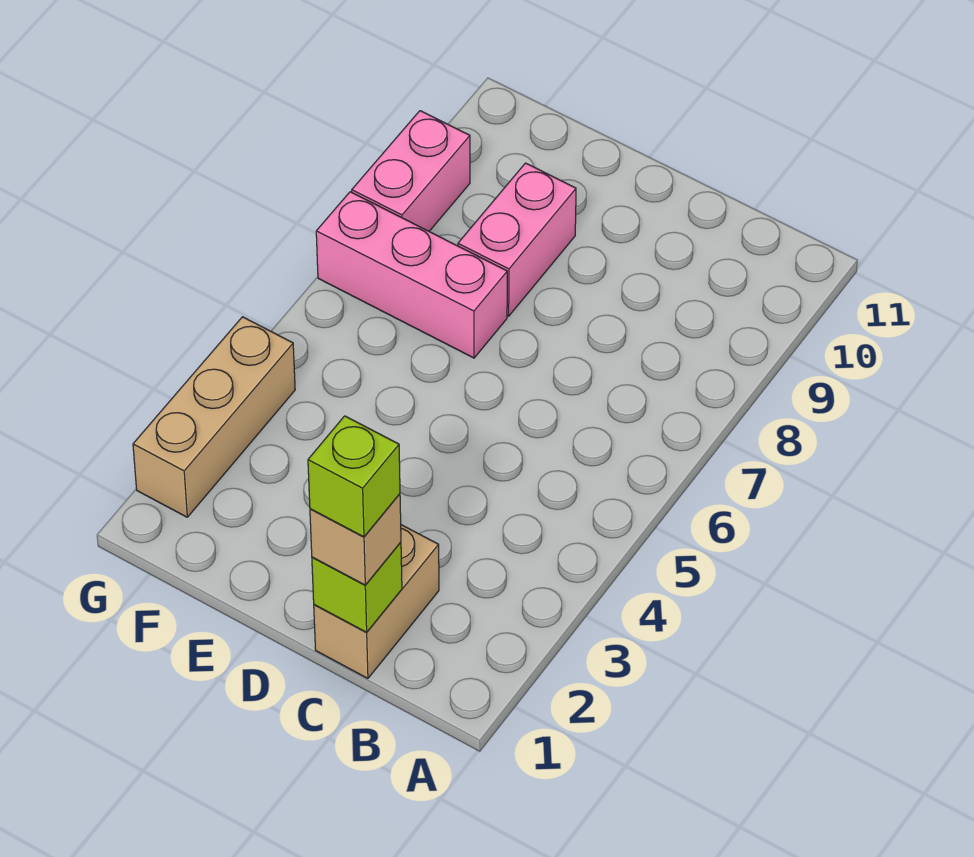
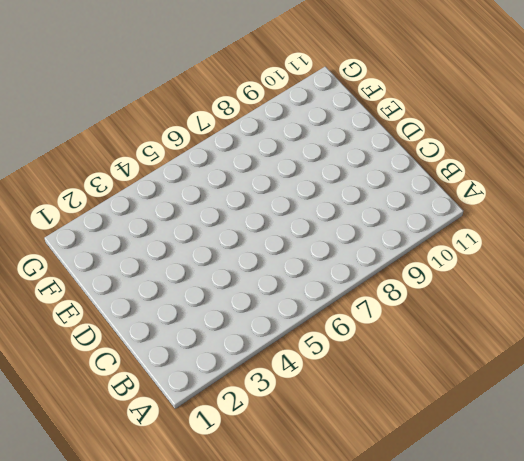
none -> tan 1x2 brick [314,525,439,678]
none -> pink 1x3 brick [316,192,507,358]

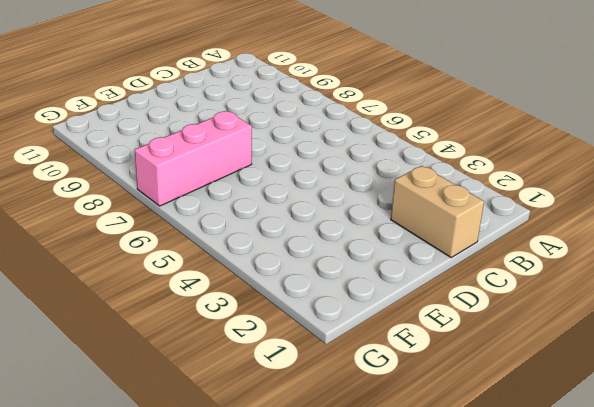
none -> pink 1x2 brick [458,163,576,316]
none -> tan 1x3 brick [133,317,295,517]

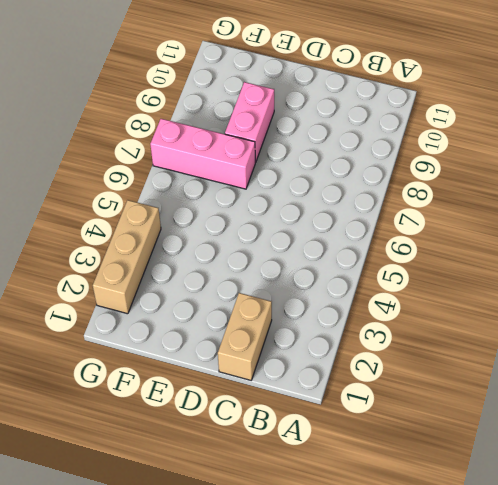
none -> pink 1x2 brick [352,111,470,231]
none -> lime 1x1 brick [312,542,402,632]

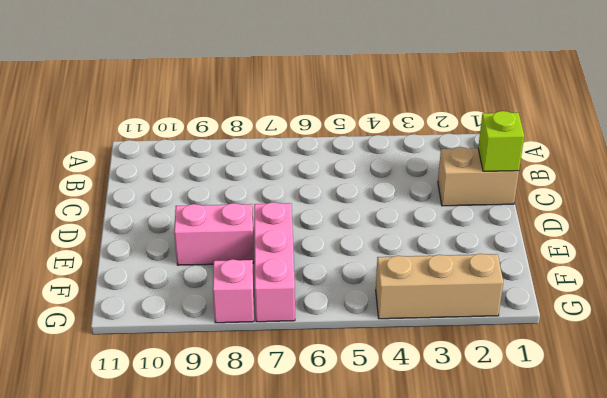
pink 1x1 brick [213,259,254,323] -> pink 1x2 brick [352,111,470,231]
none -> tan 1x1 brick [310,494,401,585]
none -> lime 1x1 brick [308,416,400,537]

